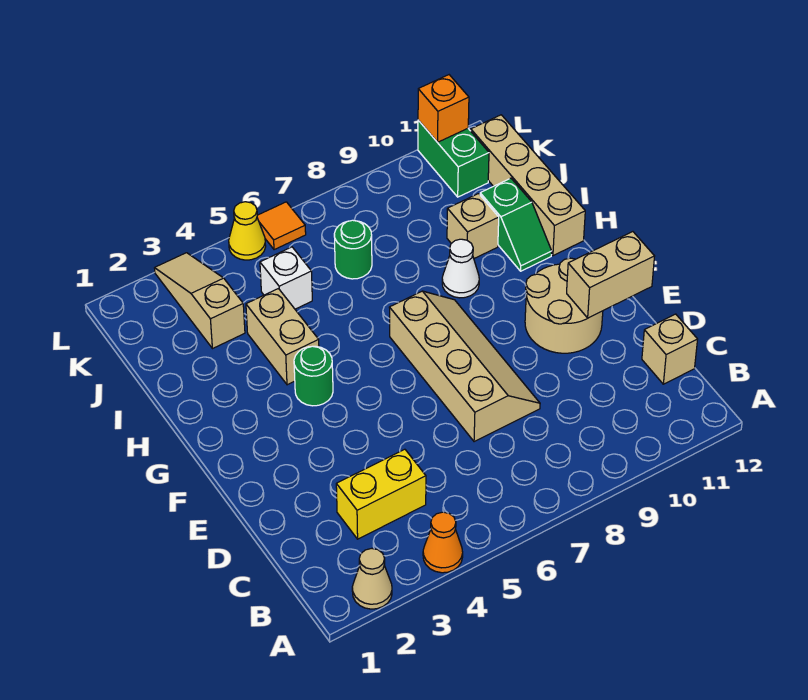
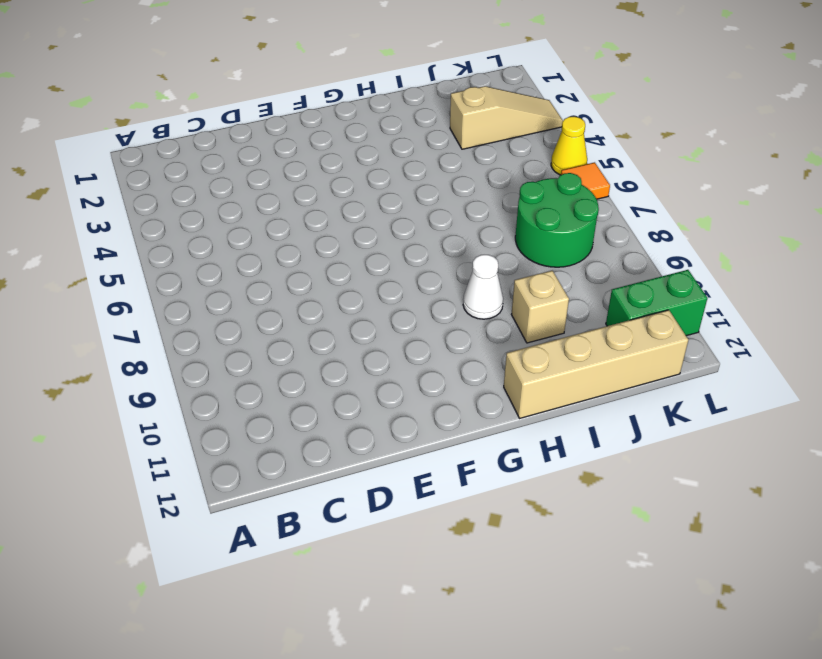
green 2x2 round brick [515,173,599,267] -> green 1x1 round brick [334,220,372,279]
none -> tan 1x1 cone [352,548,392,609]
none -> orange 1x1 cone [423,512,463,573]
none -> yellow 1x2 brick [336,449,426,539]

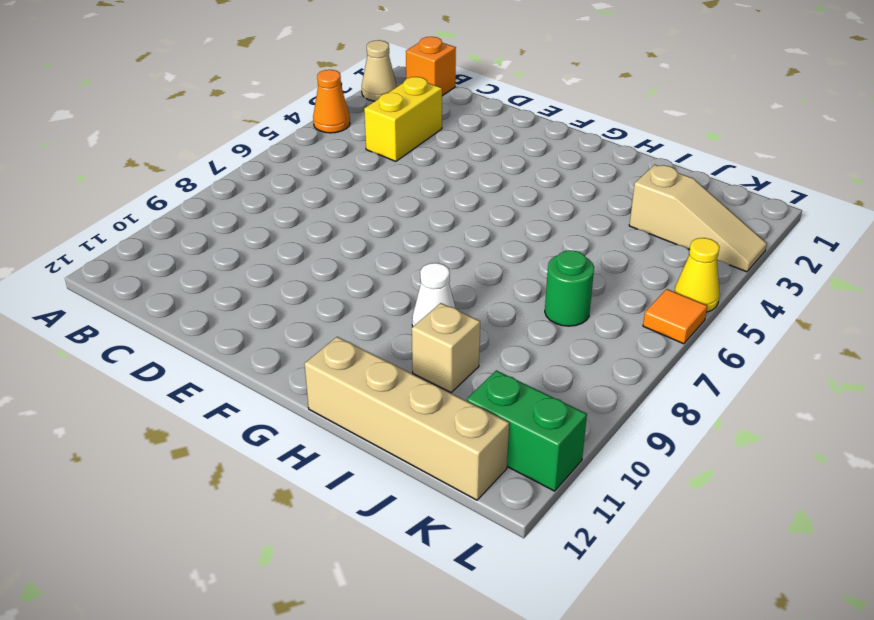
orange 1x1 brick [406,37,456,96] -> orange 1x1 brick moved to [418,75,469,142]
none -> tan 1x1 brick [642,314,698,384]
none -> tan 2x4 slope [389,291,540,442]
none -> tan 2x2 round brick [525,258,603,353]

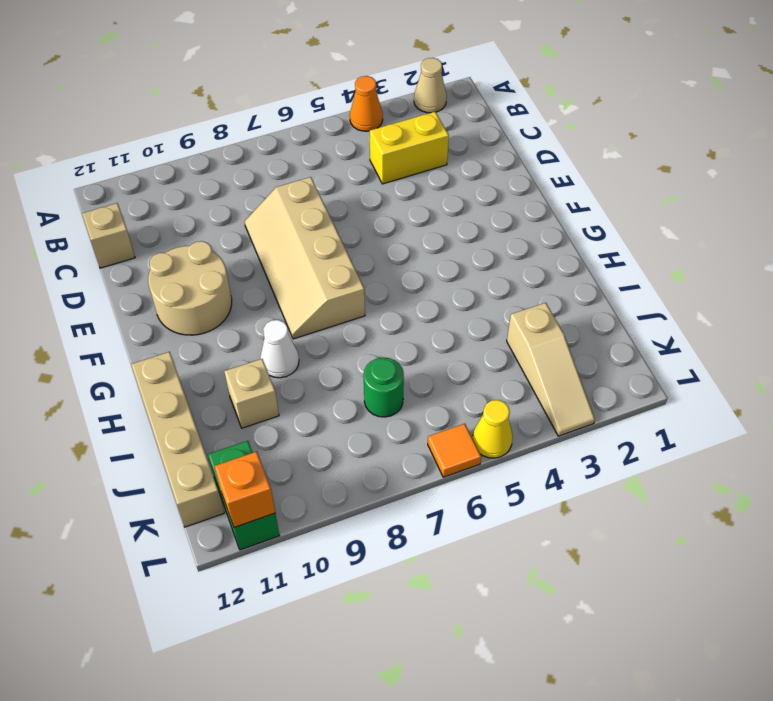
none -> green 1x1 round brick [294,346,333,406]
none -> tan 1x2 brick [246,289,319,385]
none -> green 1x2 slope [480,178,552,271]

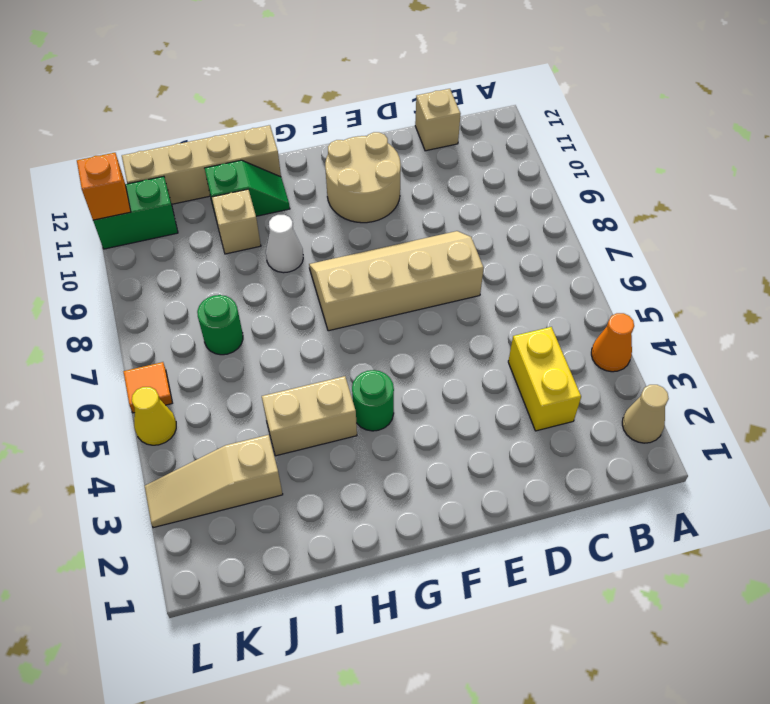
none -> white 1x1 brick [260,247,312,309]
none -> tan 1x2 brick [567,232,655,318]

